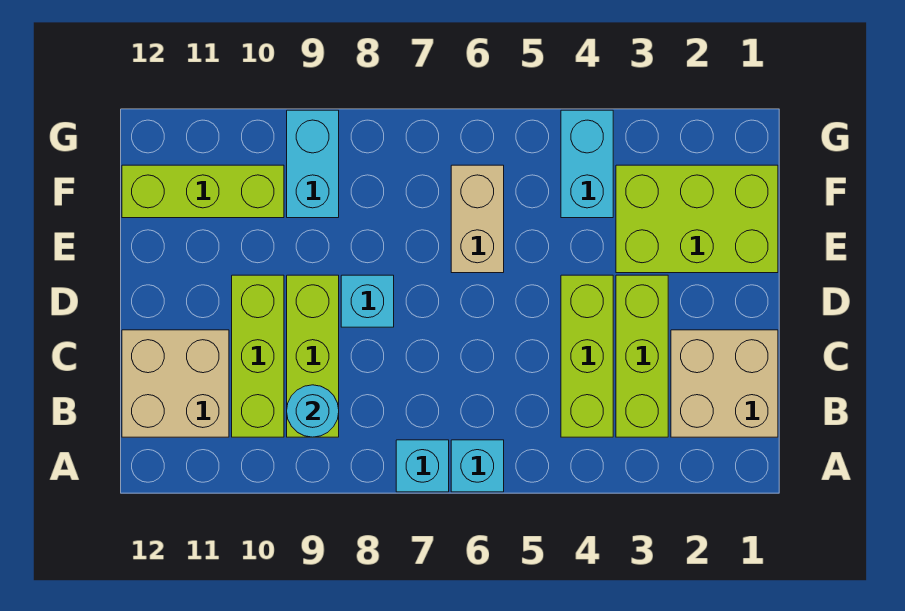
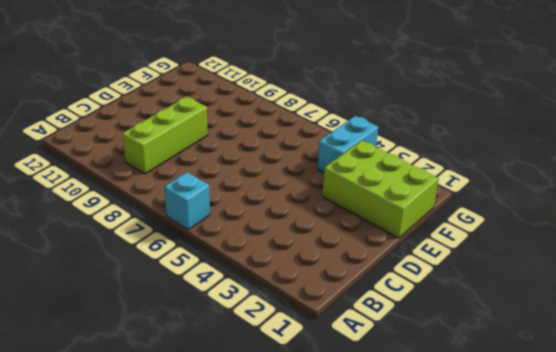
none -> cyan 1x1 brick [396,440,449,492]
none -> tan 2x2 brick [671,330,778,437]
none -> lime 1x3 brick [616,275,668,437]

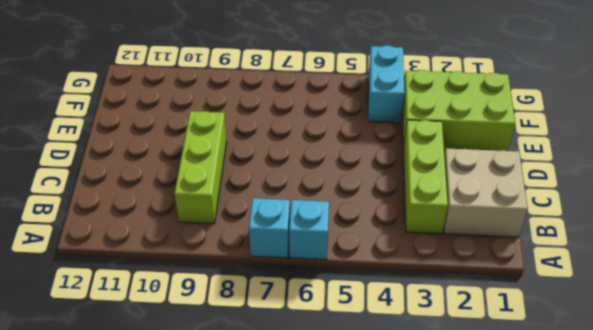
none -> lime 1x3 brick [561,275,613,437]
none -> lime 1x3 brick [232,275,284,437]
none -> tan 2x2 brick [122,330,229,437]

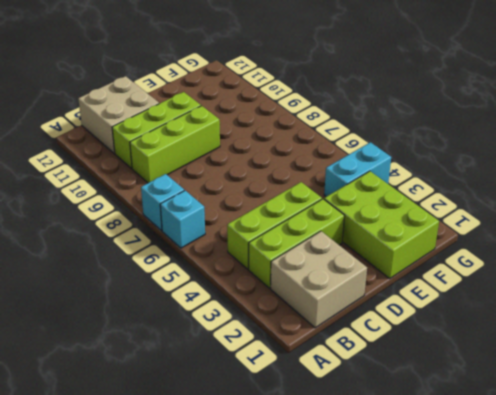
none -> cyan 1x1 brick [341,275,394,327]
none -> tan 1x2 brick [451,165,504,273]
none -> cyan 1x2 brick [287,110,339,218]

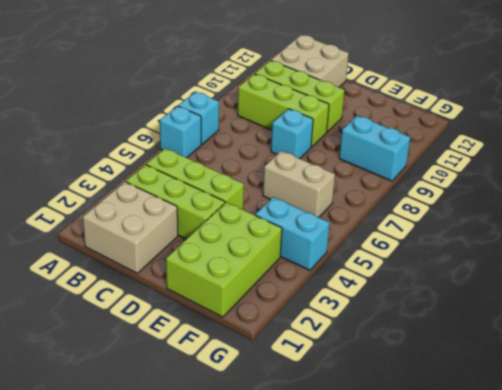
none -> lime 1x3 brick [122,165,284,218]
none -> cyan 1x1 round brick [287,385,339,437]

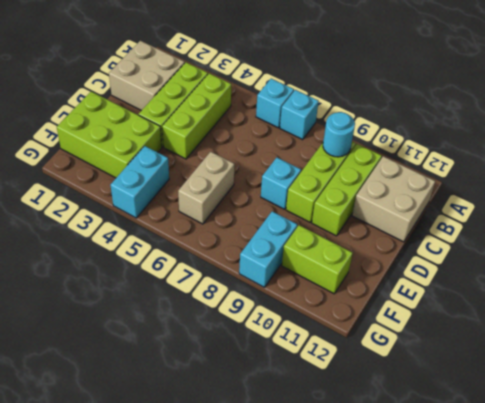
lime 1x2 brick [282,225,353,294] -> lime 1x3 brick [122,165,284,218]

